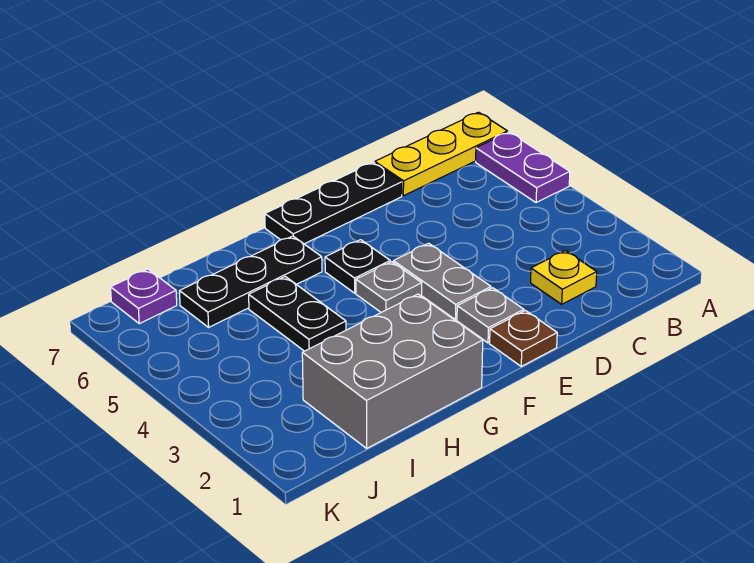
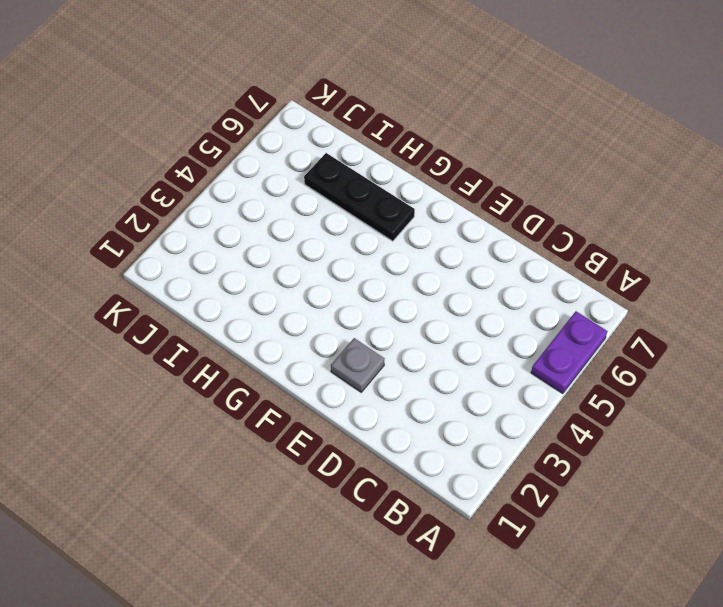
none -> yellow 1x3 plate [375,112,508,196]
none -> yellow 1x1 plate [531,251,597,304]
none -> black 1x3 plate [265,162,402,244]

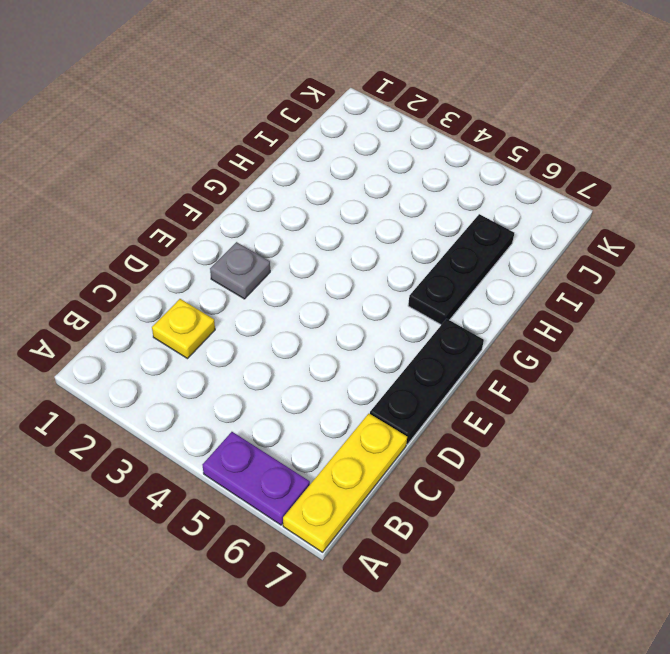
none -> brown 1x1 plate [490,311,557,366]
none -> grey 1x2 plate [394,243,491,320]
none -> grey 1x1 plate [356,262,422,312]

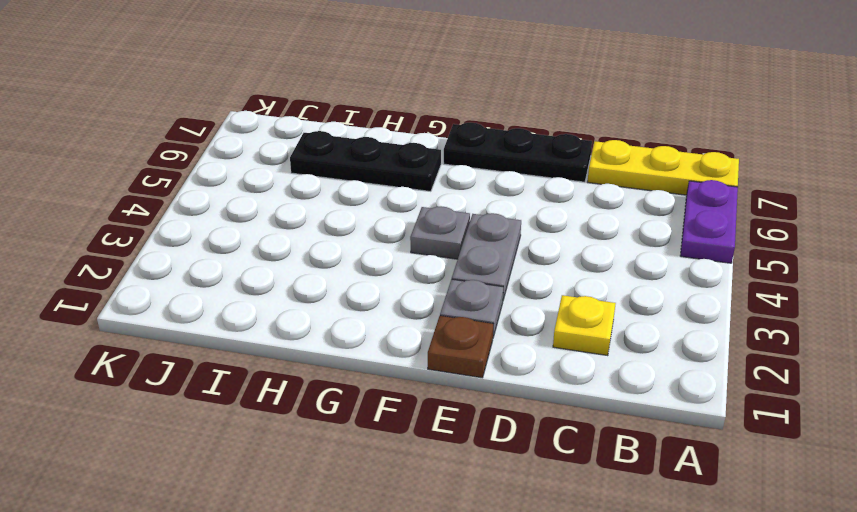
none -> black 1x1 plate [325,240,390,293]
none -> grey 2x3 brick [302,294,483,448]
none -> black 1x2 plate [249,277,346,351]

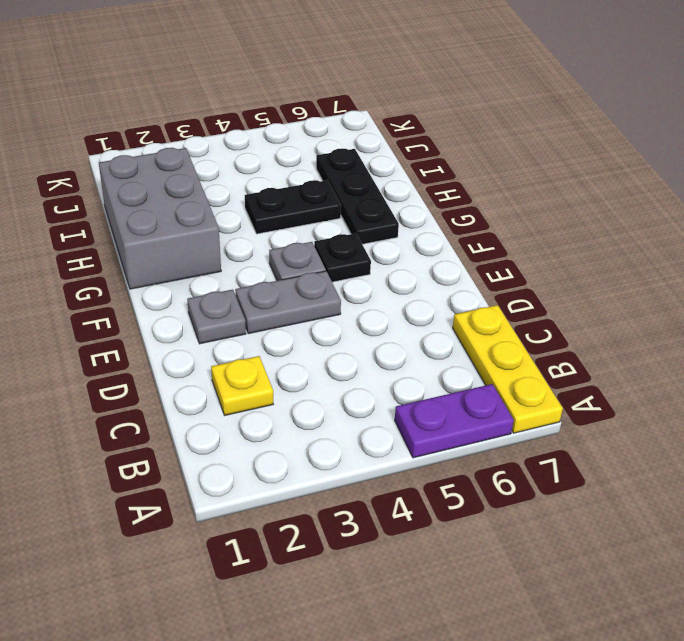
none -> black 1x3 plate [265,162,402,244]
none -> brown 1x1 plate [490,311,557,366]
none -> purple 1x1 plate [111,269,177,324]

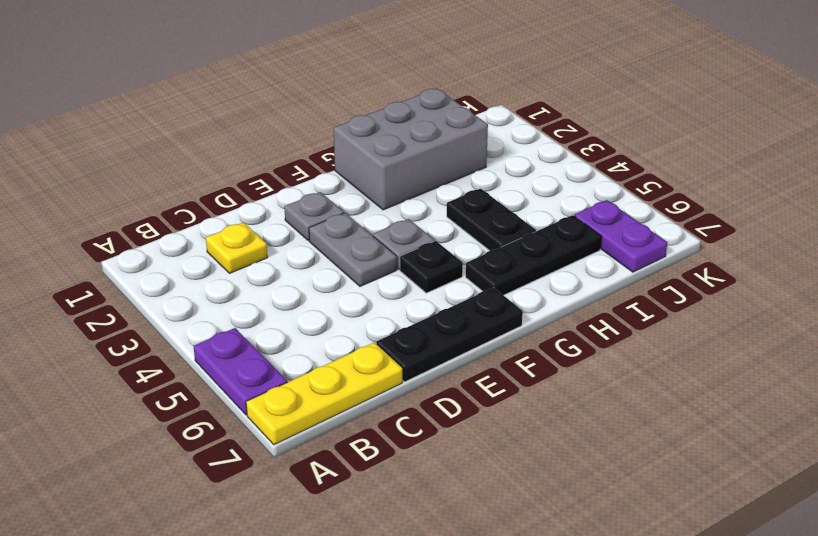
purple 1x2 plate [574,200,667,272] -> purple 1x1 plate [111,269,177,324]
none -> brown 1x1 plate [490,311,557,366]

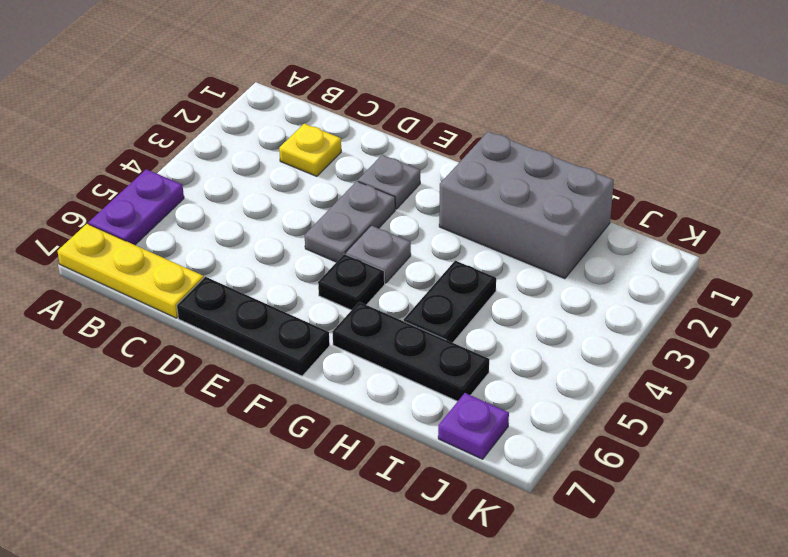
none -> brown 1x1 plate [490,311,557,366]

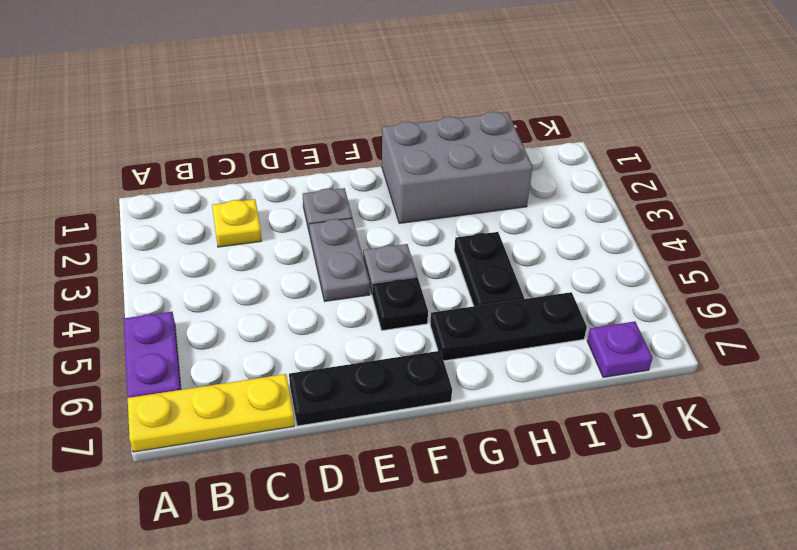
none -> brown 1x1 plate [490,311,557,366]

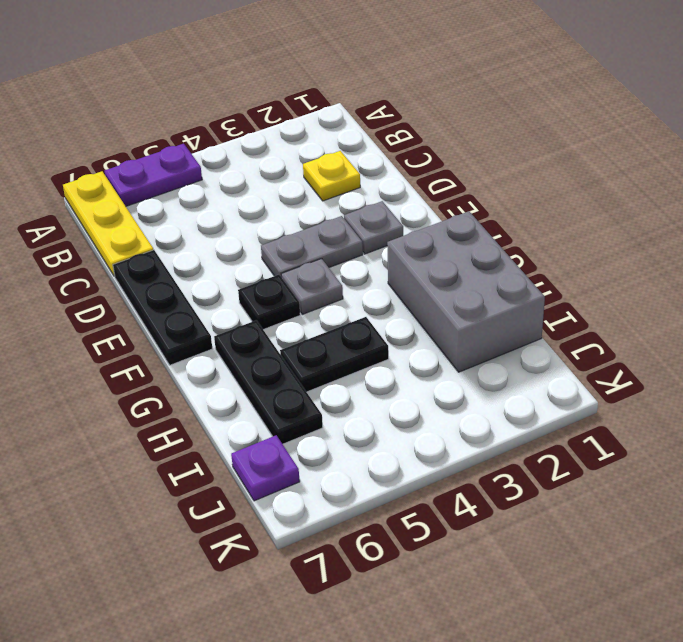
none -> brown 1x1 plate [490,311,557,366]

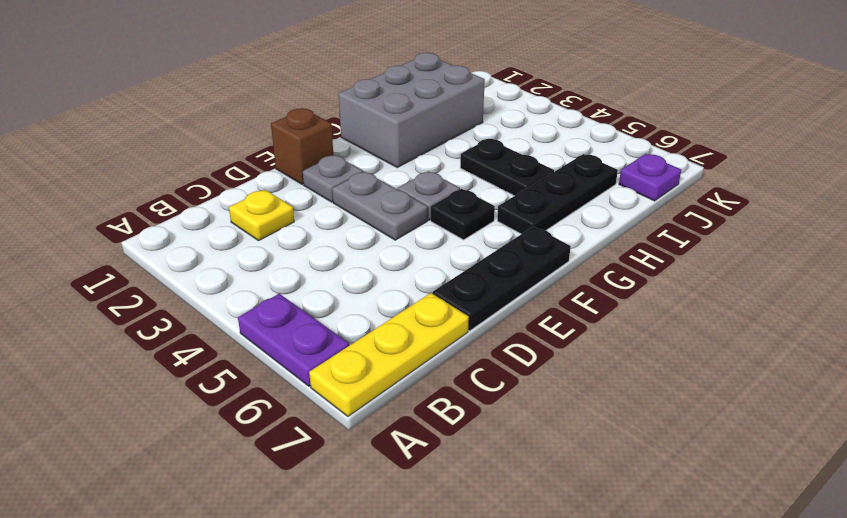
brown 1x1 brick [271,108,333,185] -> brown 1x1 plate [490,311,557,366]

